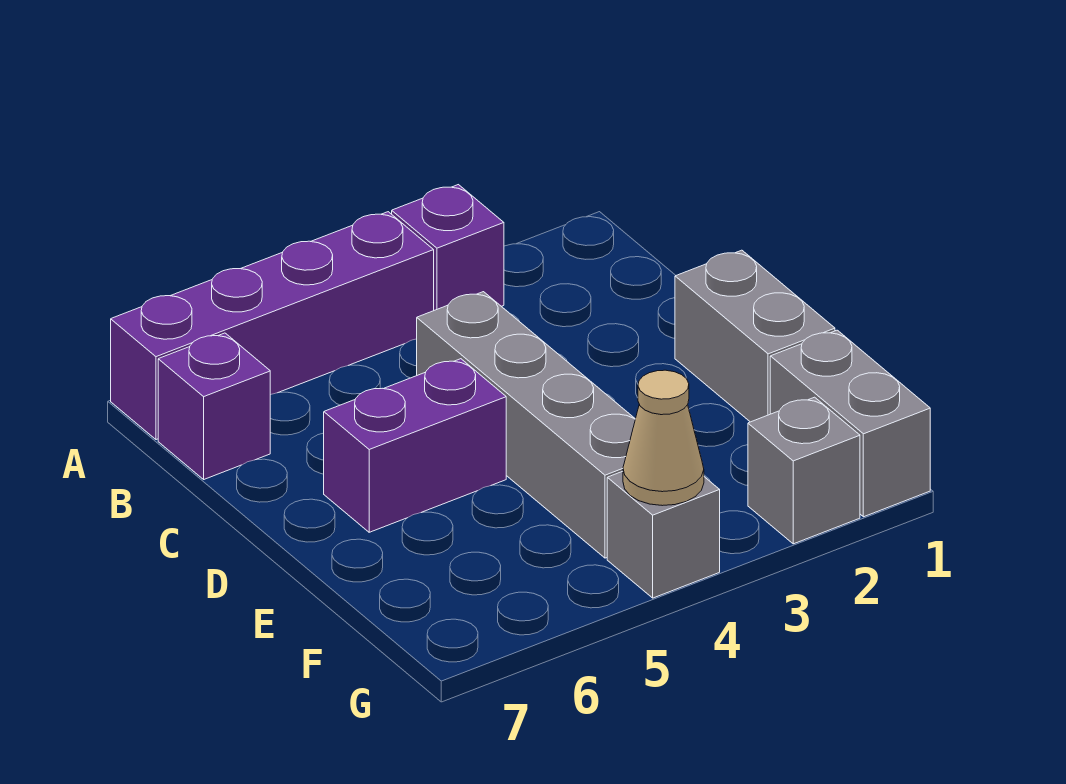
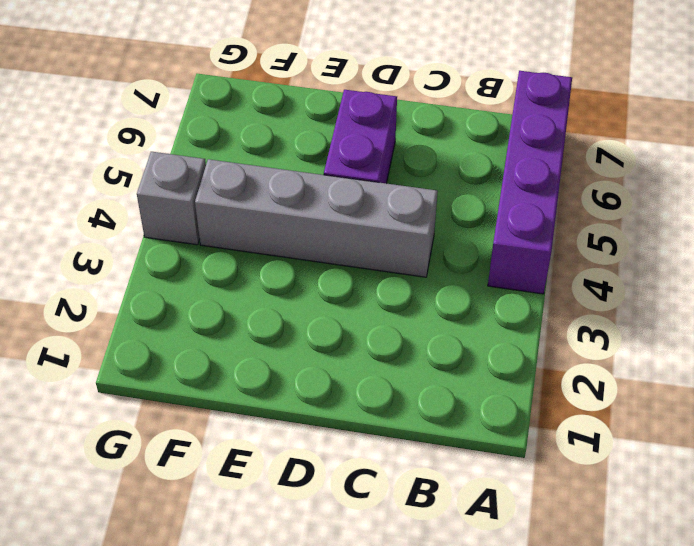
none -> purple 1x1 brick [392,185,504,310]
none -> purple 1x1 brick [158,333,270,479]

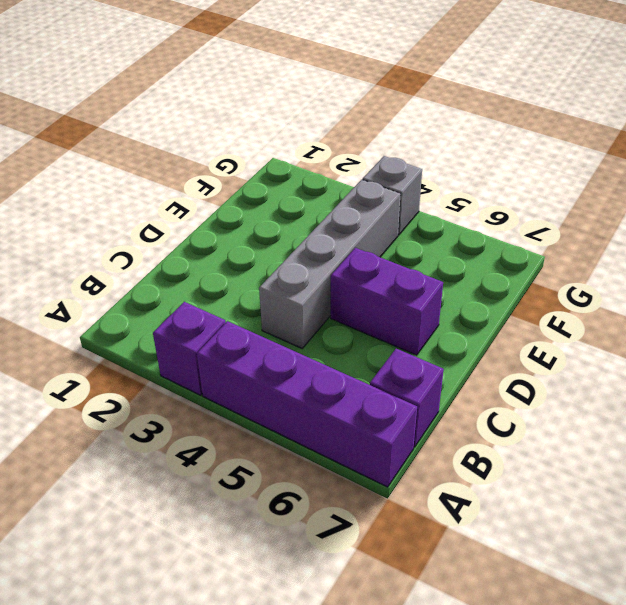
none -> grey 1x2 brick [675,250,835,422]
none -> grey 1x2 brick [770,330,930,517]

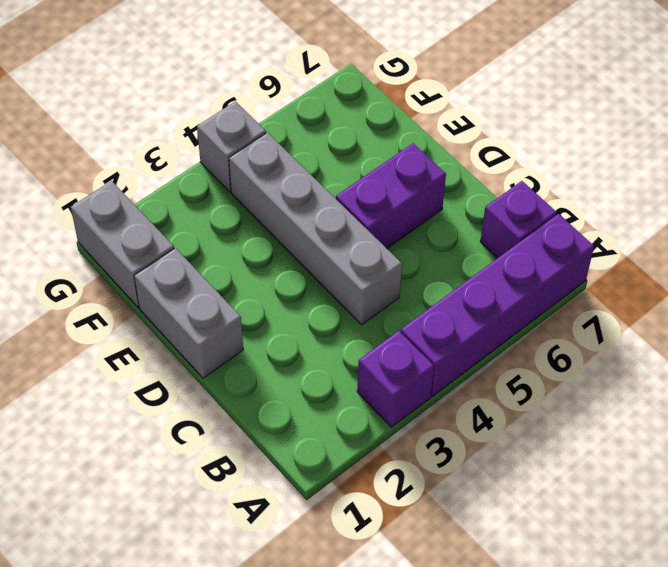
none -> grey 1x1 brick [748,397,860,544]
none -> tan 1x1 cone [623,370,704,506]

